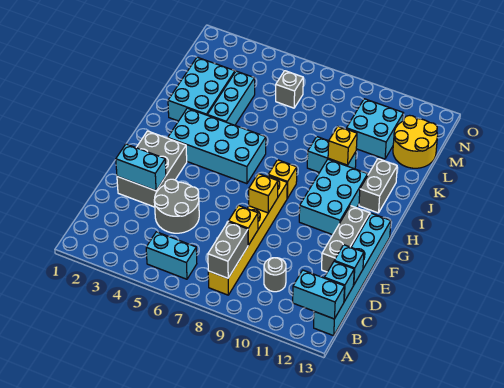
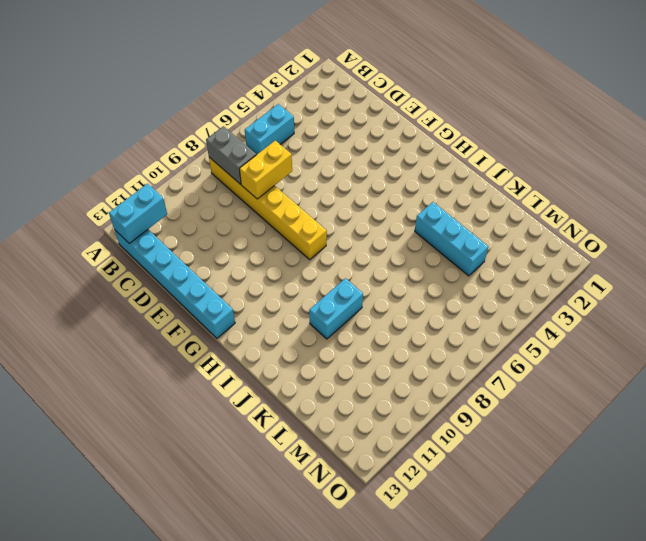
yellow 1x2 brick [240,141,292,199] -> yellow 1x1 brick [229,205,258,245]
none -> grey 1x1 round brick [264,258,286,292]
none -> grey 2x2 round brick [154,179,199,233]
none -> grey 2x3 brick [117,131,187,207]

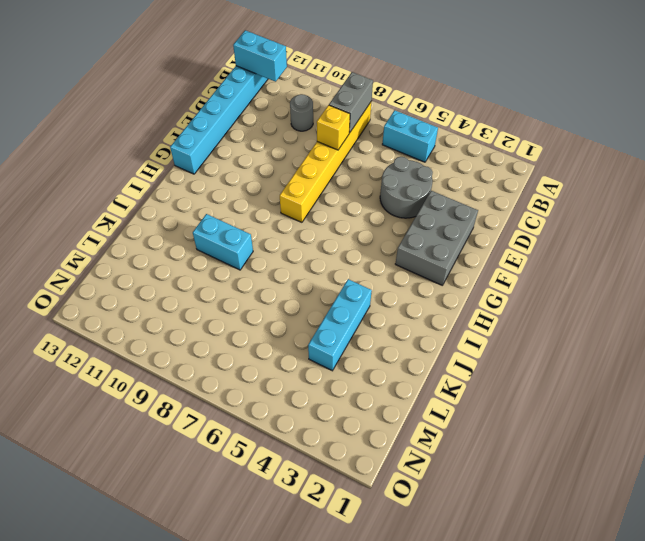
none -> grey 1x3 brick [322,206,370,272]
none -> cyan 2x3 brick [299,159,368,235]
none -> cyan 2x4 brick [168,108,266,184]

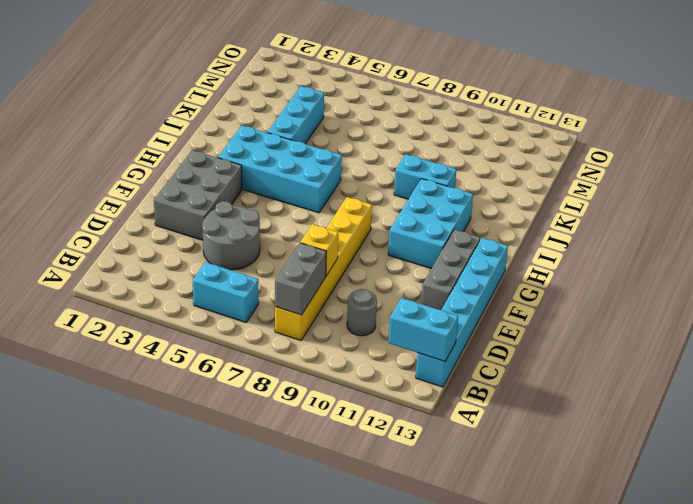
none -> yellow 1x1 brick [268,160,297,198]
none -> grey 1x2 brick [359,159,397,213]
none -> cyan 2x3 brick [168,57,235,121]

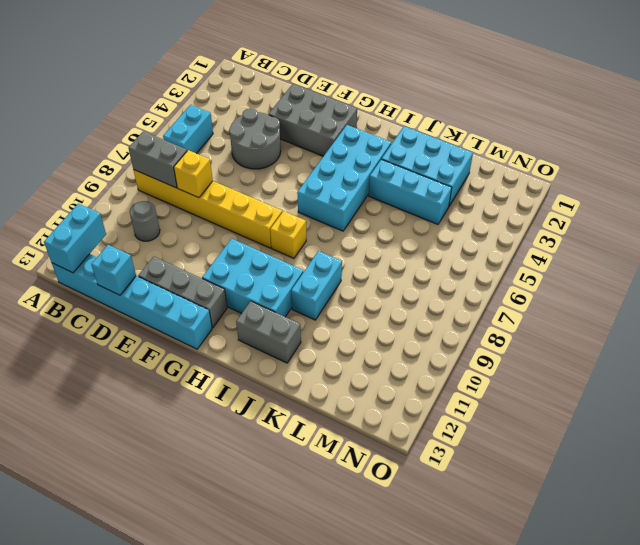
none -> cyan 2x2 brick [346,99,403,159]
none -> yellow 2x2 round brick [393,115,438,168]
none -> grey 1x1 brick [276,71,303,108]

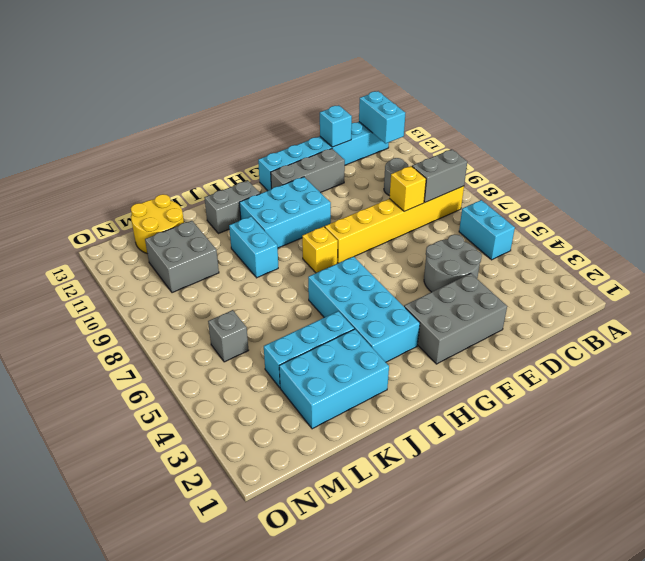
grey 2x2 brick [145,221,219,293] -> cyan 2x2 brick [346,99,403,159]
none -> cyan 1x1 brick [324,262,354,301]
none -> cyan 1x2 brick [116,144,166,191]
none -> yellow 1x1 brick [249,174,278,213]

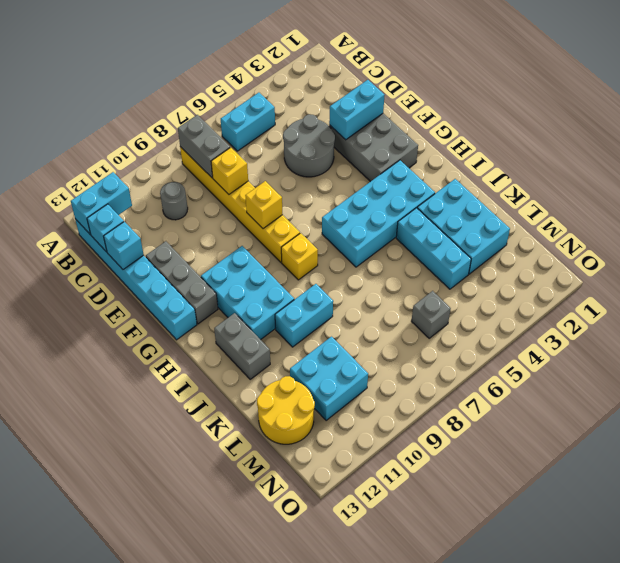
none -> yellow 1x1 brick [328,126,357,165]

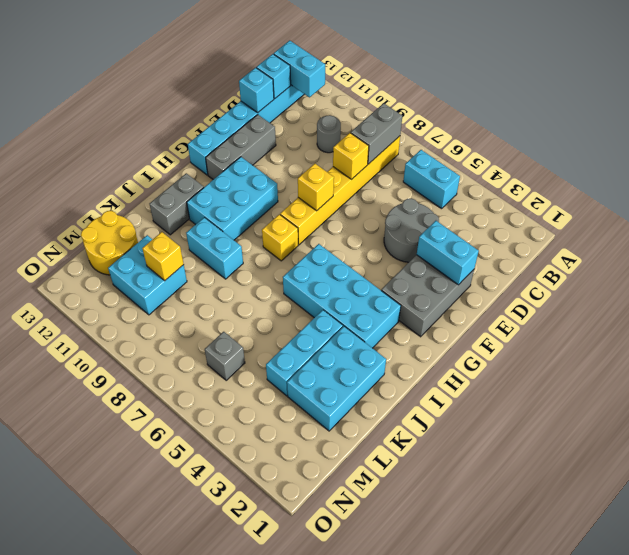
yellow 1x1 brick [142,232,184,281] -> yellow 1x1 brick moved to [328,126,357,165]

